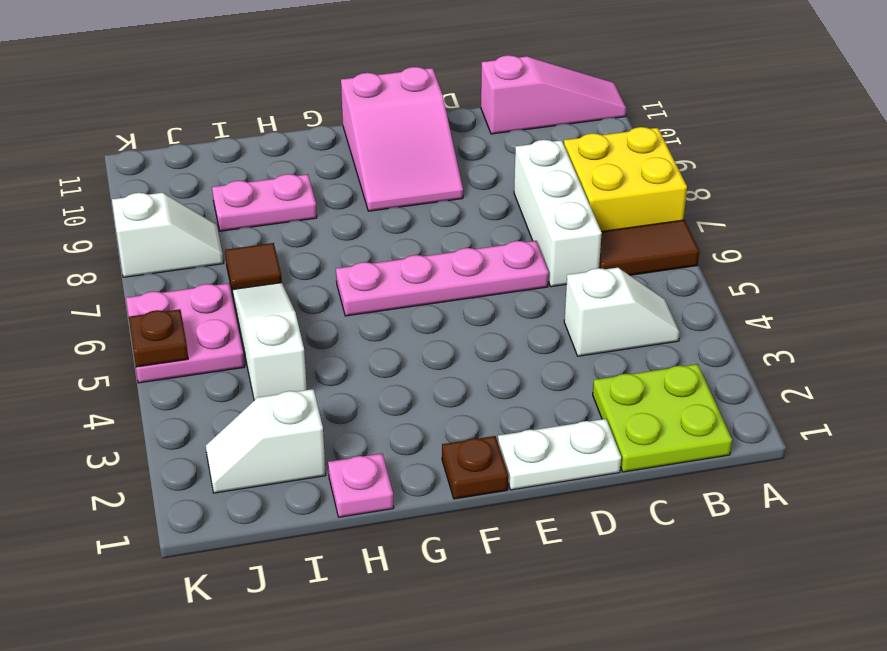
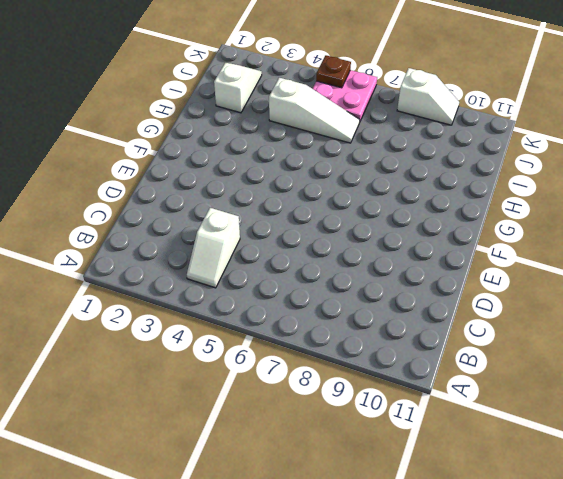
white 1x2 slope [397,68,459,125] -> white 1x2 slope turned to [112,193,224,277]
none -> brown 1x2 tile [599,220,699,275]
none -> yellow 2x2 brick [564,127,687,231]
none -> pink 1x3 slope [481,55,627,134]

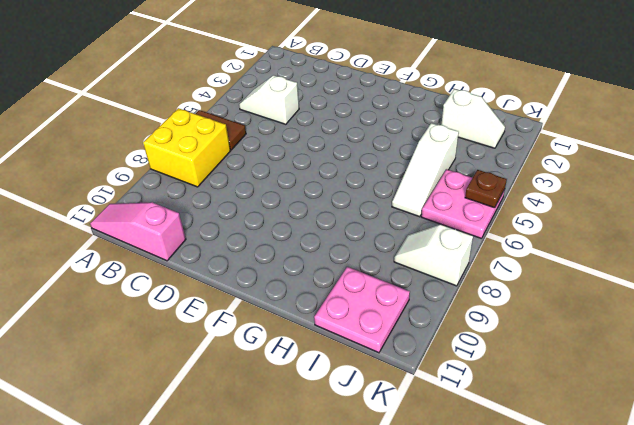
pink 2x2 plate [314,267,410,353] -> none
none -> lime 2x2 plate [593,364,732,472]
none -> white 1x3 brick [514,140,602,287]
none -> white 1x2 plate [498,419,621,490]

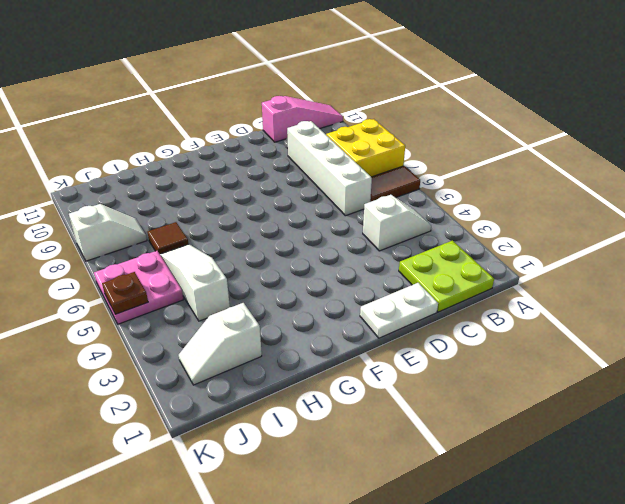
white 1x4 brick [287,121,372,216] -> white 1x3 brick [514,140,602,287]
none -> pink 1x4 plate [336,241,549,316]
none -> pink 2x3 slope [341,67,463,211]
none -> brown 1x1 plate [442,436,508,499]

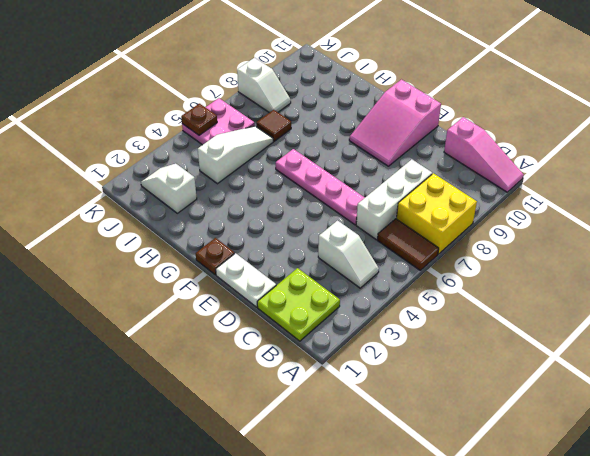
none -> pink 1x1 plate [328,454,394,517]
none -> pink 1x2 plate [212,174,317,231]

